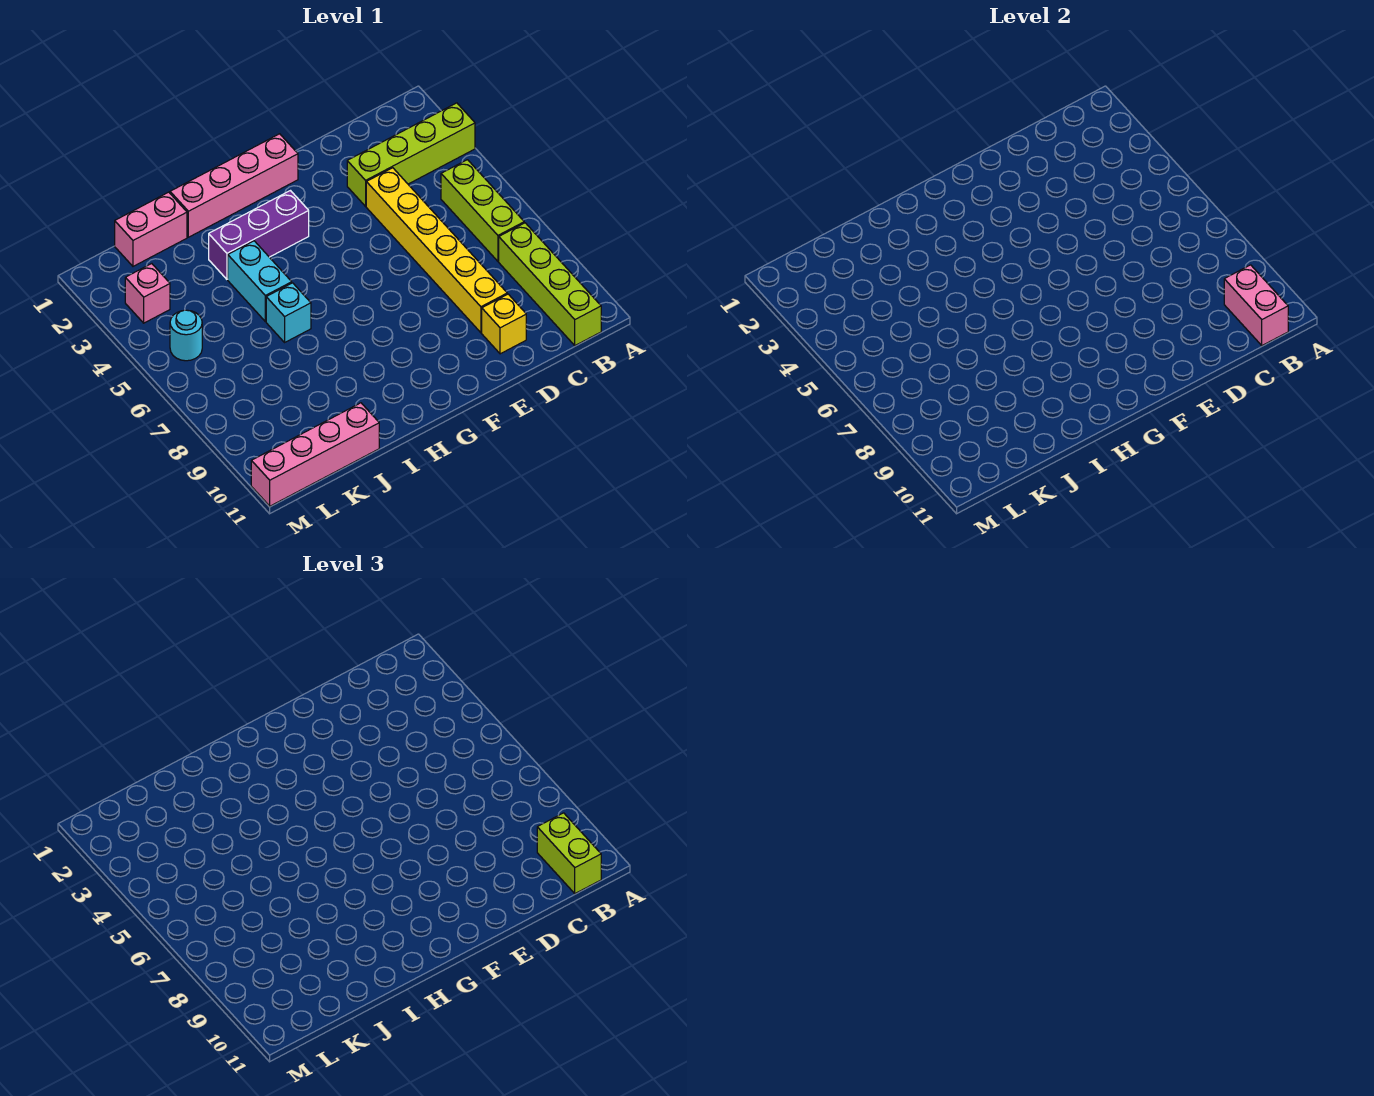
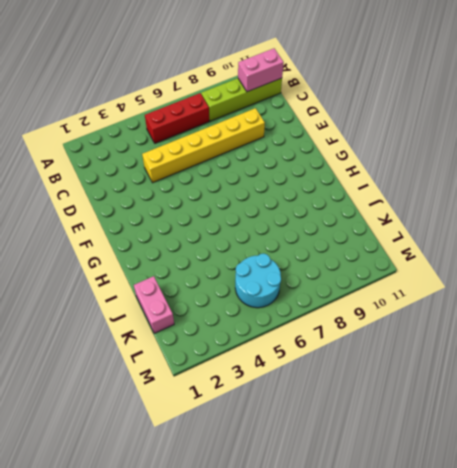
red 1x3 brick [145,93,209,143] -> lime 1x3 brick [441,160,524,261]
cyan 2x2 round brick [235,254,281,308] -> cyan 1x1 round brick [170,310,202,361]
none -> lime 1x4 brick [347,103,475,206]
none -> yellow 1x1 brick [482,294,526,354]
none -> pink 1x4 brick [170,134,298,237]

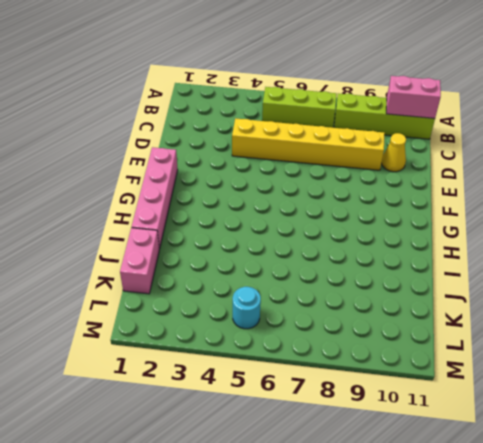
yellow 1x1 cone [382,133,406,172] -> yellow 1x1 brick [482,294,526,354]
none -> lime 1x4 brick [347,103,475,206]
none -> purple 1x3 brick [209,191,309,279]
none -> cyan 1x2 brick [228,241,292,321]

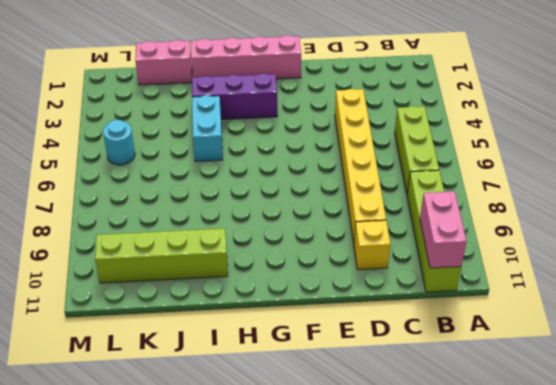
lime 1x4 brick [95,228,228,283] -> lime 1x4 brick moved to [347,103,475,206]
none -> cyan 1x1 brick [266,283,311,342]
none -> pink 1x4 brick [251,403,379,506]
none -> pink 1x1 brick [125,264,170,323]

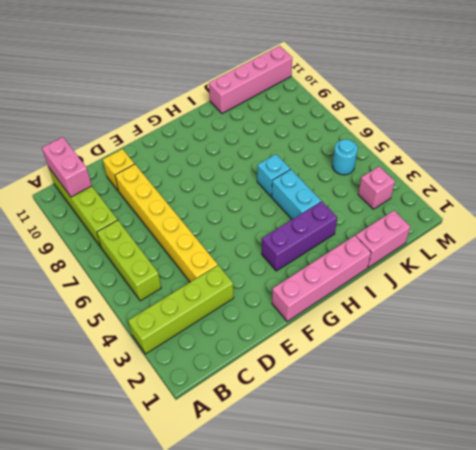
none -> lime 1x2 brick [537,813,601,894]

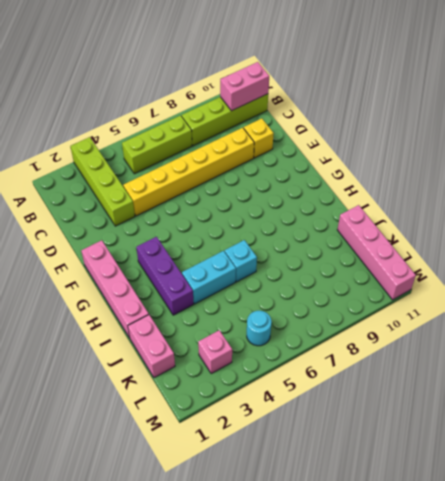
none -> lime 1x2 brick [537,813,601,894]

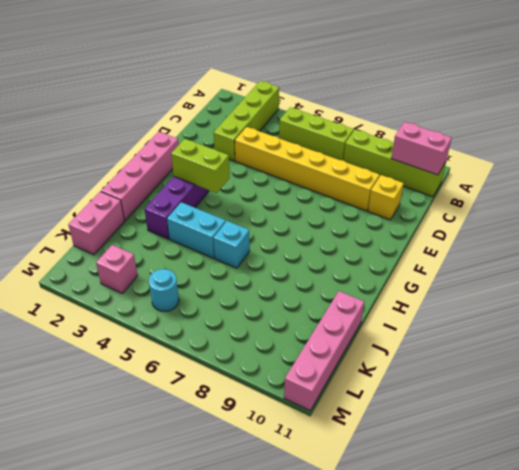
lime 1x2 brick [171,139,230,193] -> lime 1x2 brick moved to [537,813,601,894]

